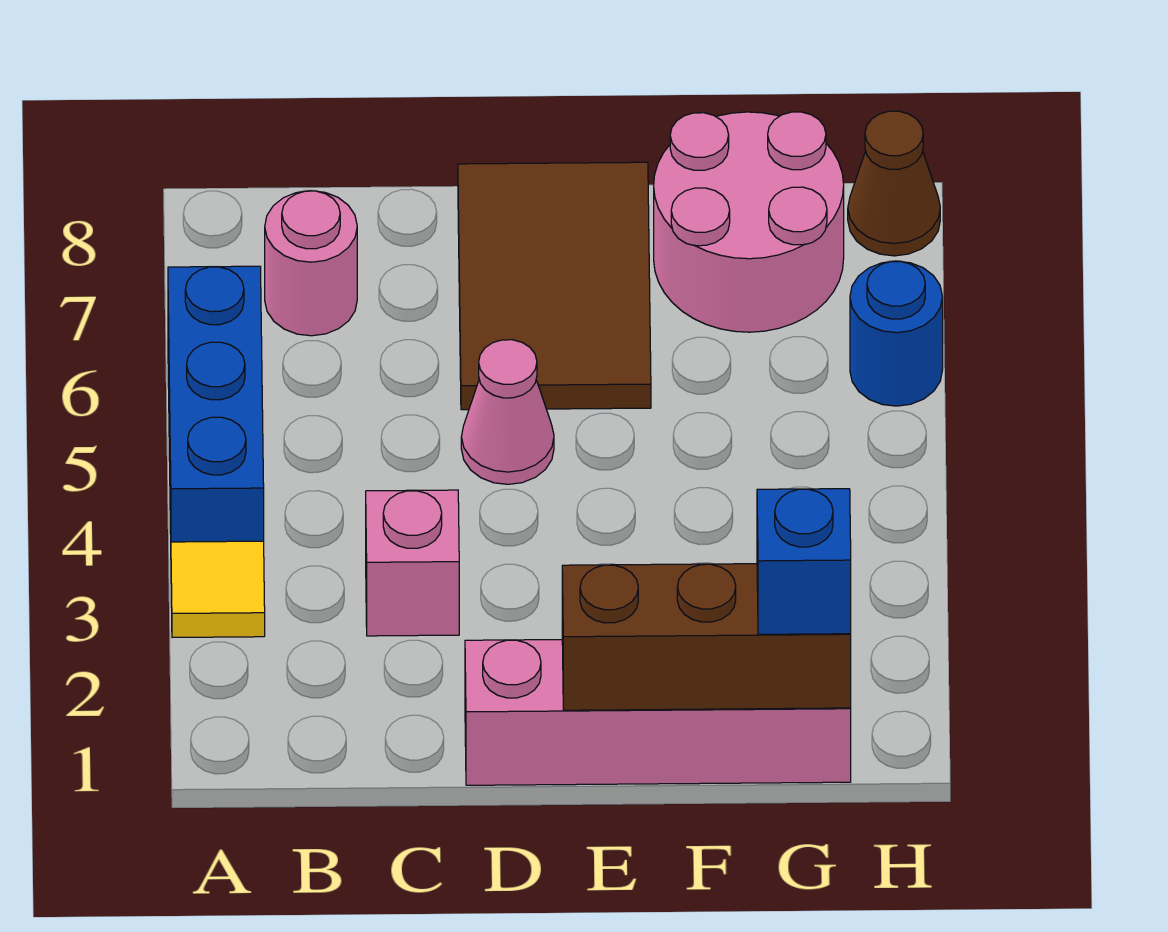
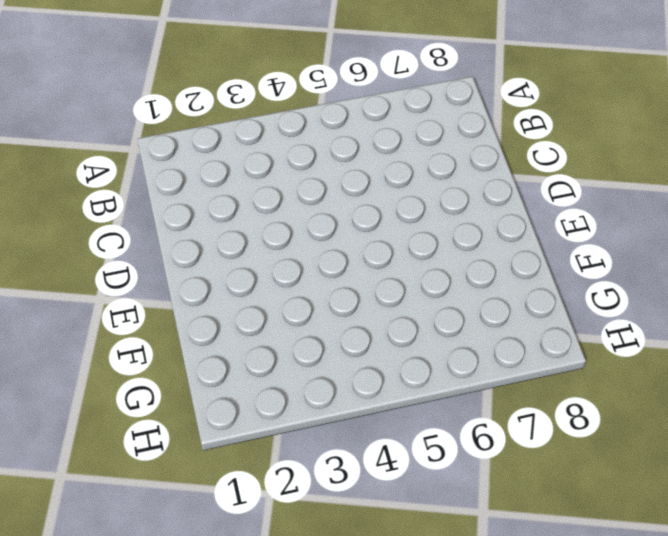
none -> yellow 1x1 tile [171,541,265,637]
none -> blue 1x3 brick [168,266,264,542]
none -> pink 1x1 round brick [265,191,357,336]

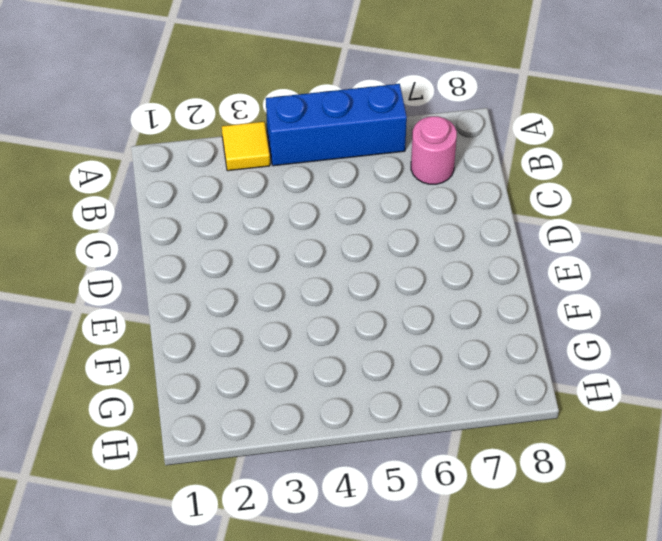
none -> pink 1x1 brick [366,490,459,636]
none -> pink 1x4 brick [465,640,851,785]
none -> pink 1x1 cone [461,340,554,484]

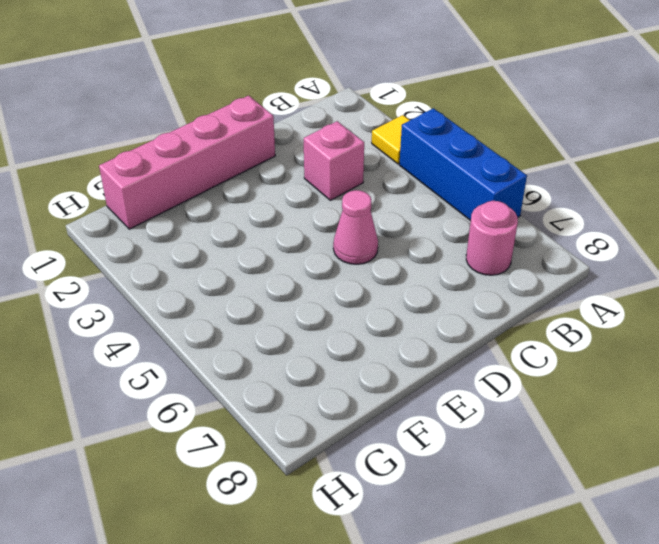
none -> brown 2x3 tile [458,162,651,410]
none -> pink 2x2 round brick [654,112,844,332]
none -> blue 1x1 round brick [850,261,943,406]

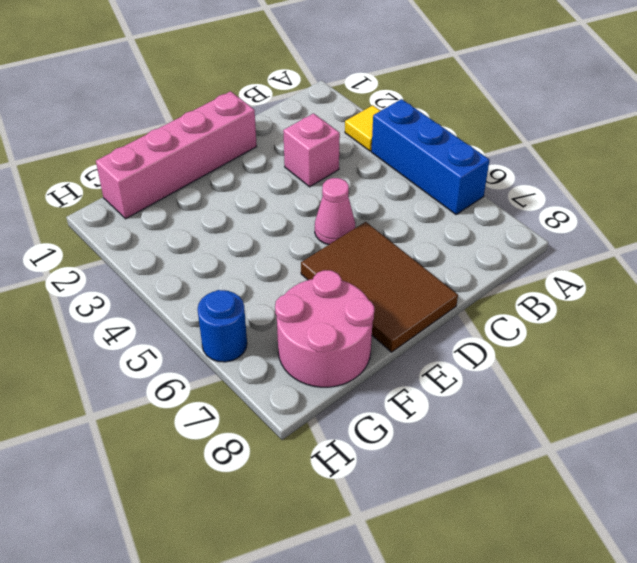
none -> pink 1x1 round brick [265,191,357,336]
none -> brown 1x1 cone [848,111,940,256]
none -> brown 1x3 brick [562,564,851,710]

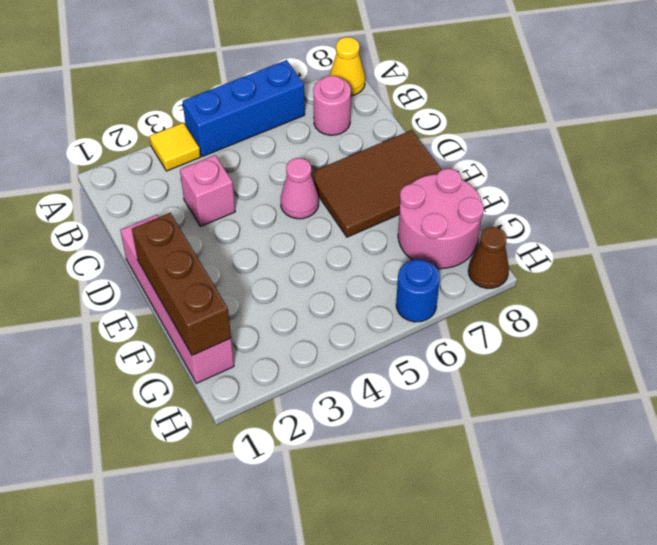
yellow 1x1 cone [330,37,365,96] -> none
none -> blue 1x1 brick [757,489,851,634]

